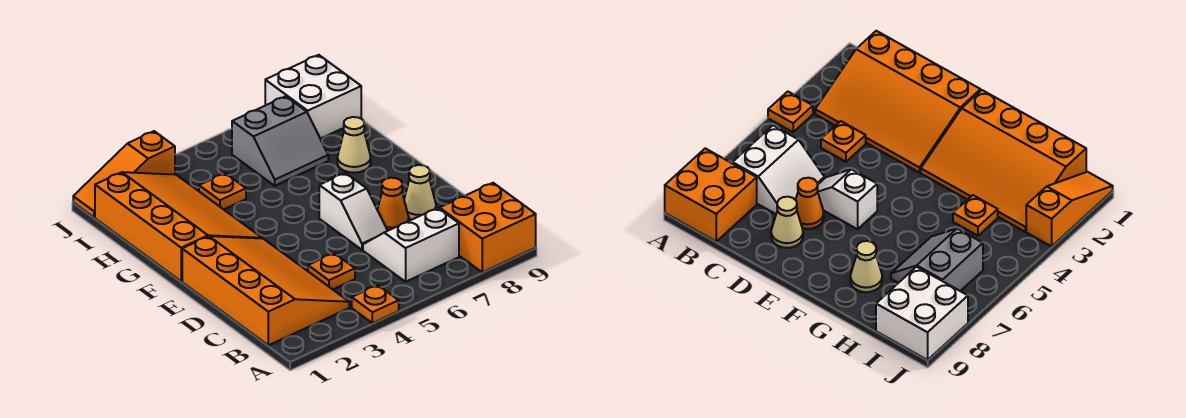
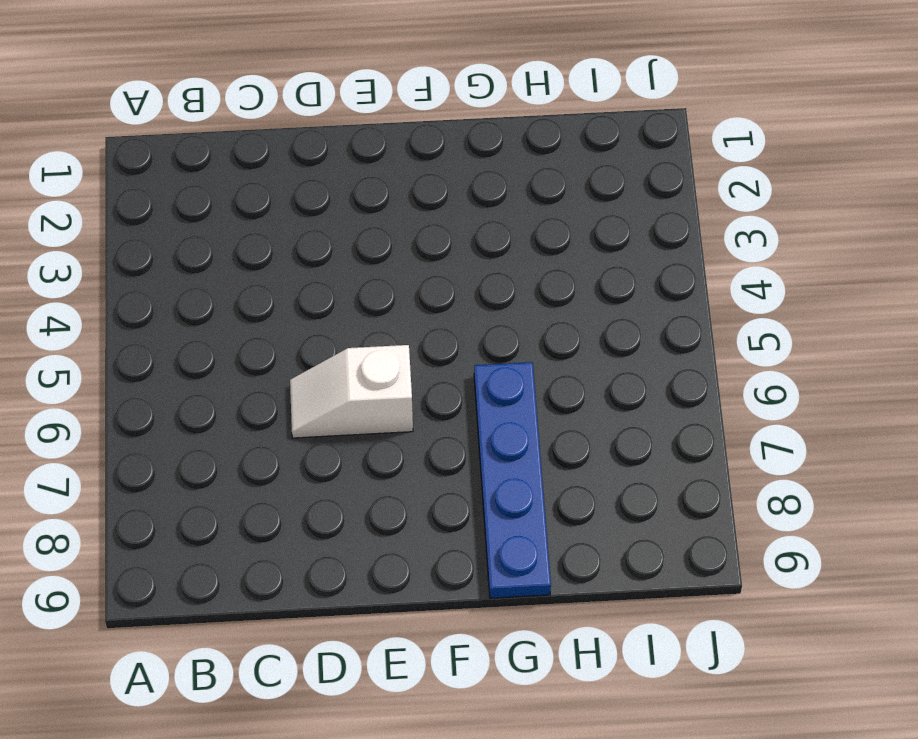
blue 1x4 plate [474,362,551,598] -> tan 1x1 cone [337,117,371,173]
none -> orange 1x1 plate [352,285,399,323]
none -> orange 2x2 brick [440,183,536,272]
none -> orange 3x4 slope [182,236,349,345]

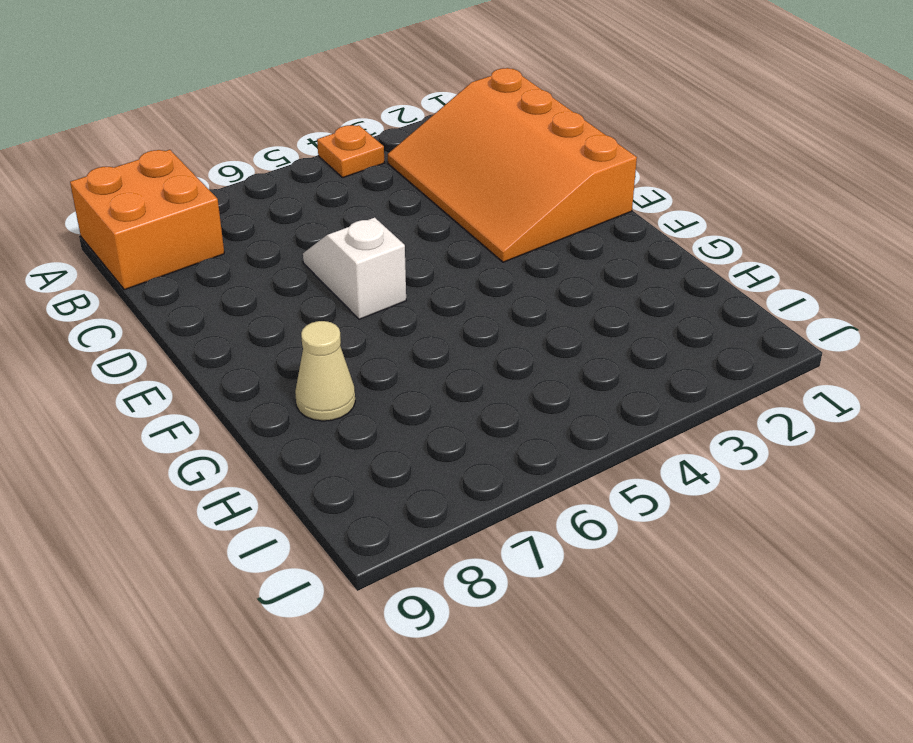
none -> white 2x2 slope [363,208,459,282]
none -> orange 1x1 plate [308,253,355,289]
none -> orange 1x1 cone [377,178,409,231]

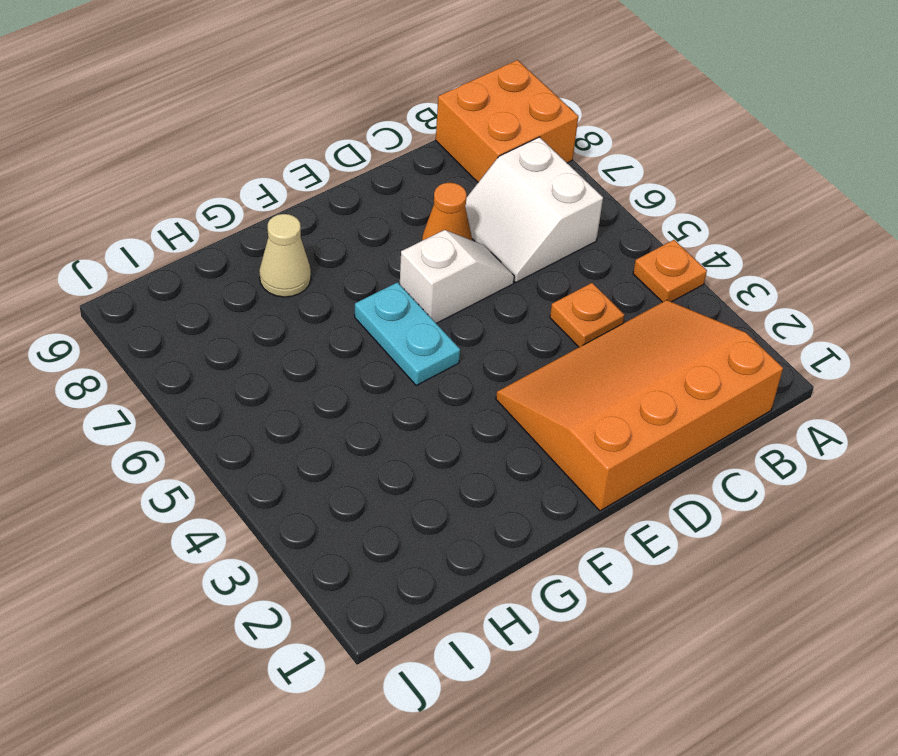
cyan 1x2 plate [355,282,460,385] -> none
none -> tan 1x1 cone [404,165,436,219]
none -> orange 3x4 slope [95,172,262,281]
none -> orange 1x1 plate [199,173,246,209]

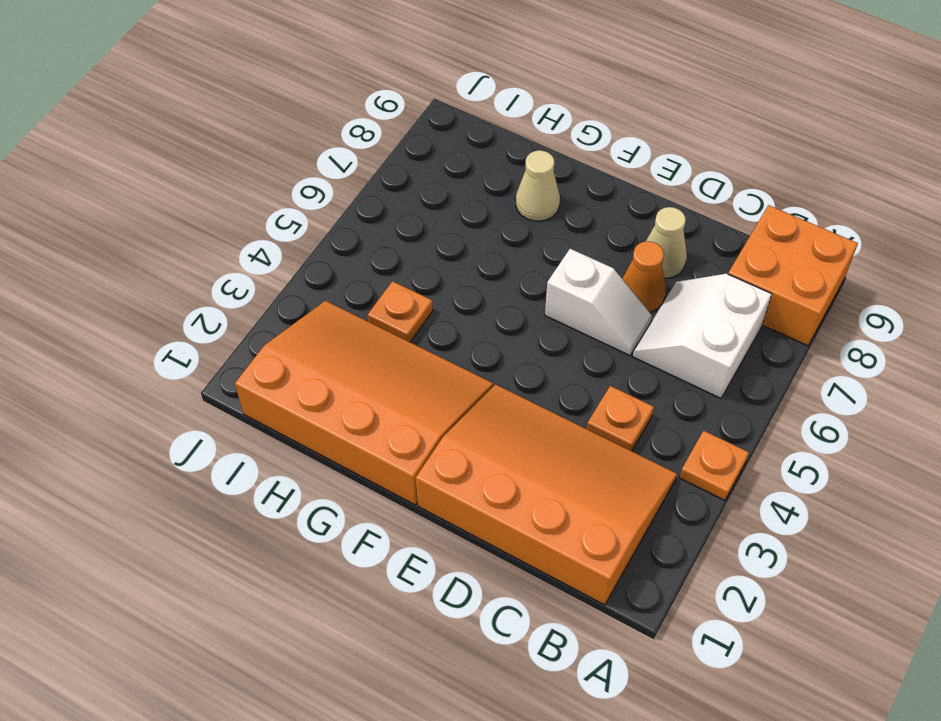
none -> grey 2x2 slope [232,96,328,186]
none -> white 2x2 brick [265,55,361,139]
none -> orange 1x3 slope [73,131,175,217]

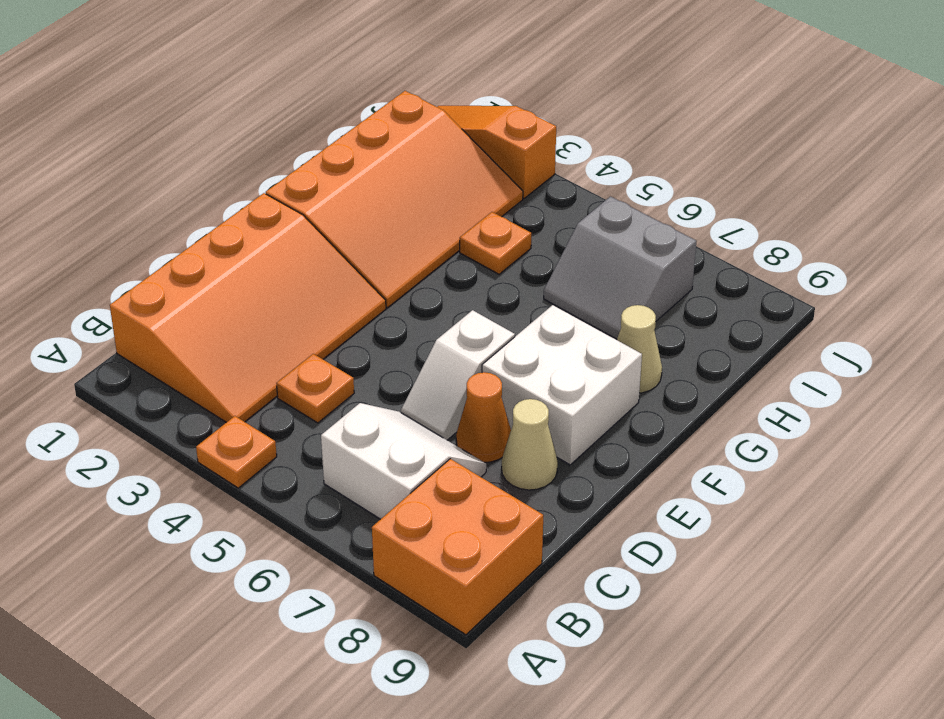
white 2x2 brick [482,305,642,465] -> white 2x2 brick moved to [265,55,361,139]

